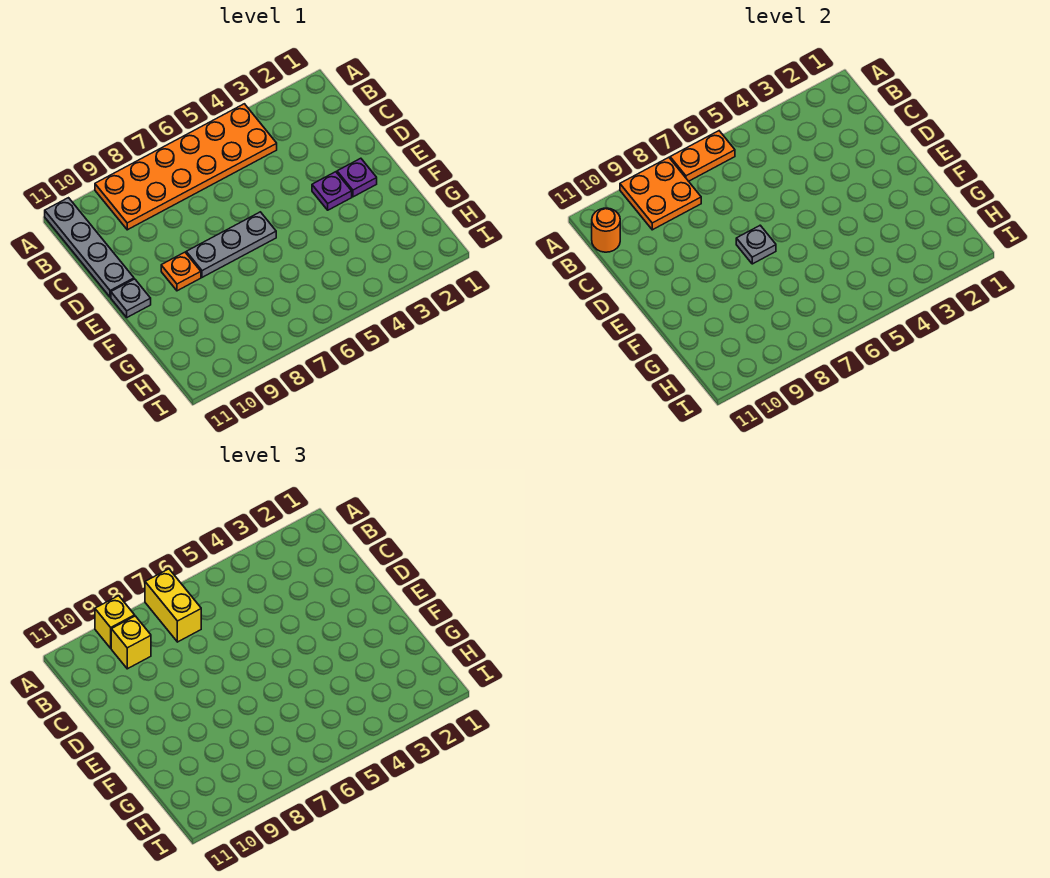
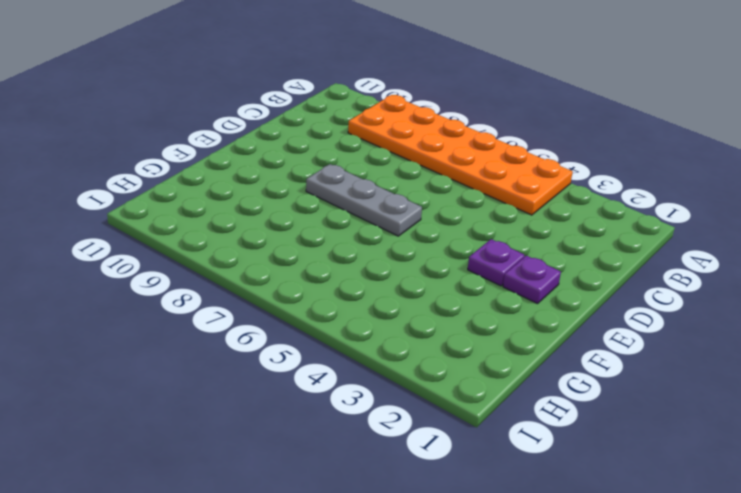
none -> grey 1x4 plate [45,198,134,297]
none -> orange 1x1 plate [161,252,201,291]
none -> grey 1x1 plate [111,279,151,317]

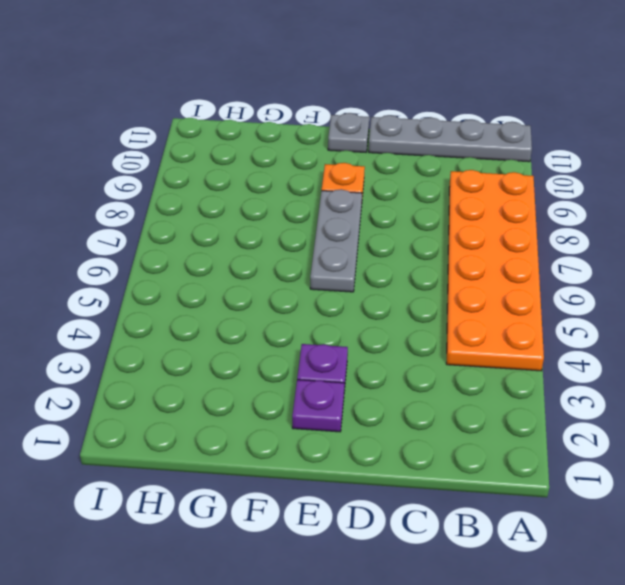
none -> orange 1x2 plate [670,131,735,181]
none -> orange 2x2 plate [620,157,701,230]
none -> orange 1x1 round brick [592,208,620,252]

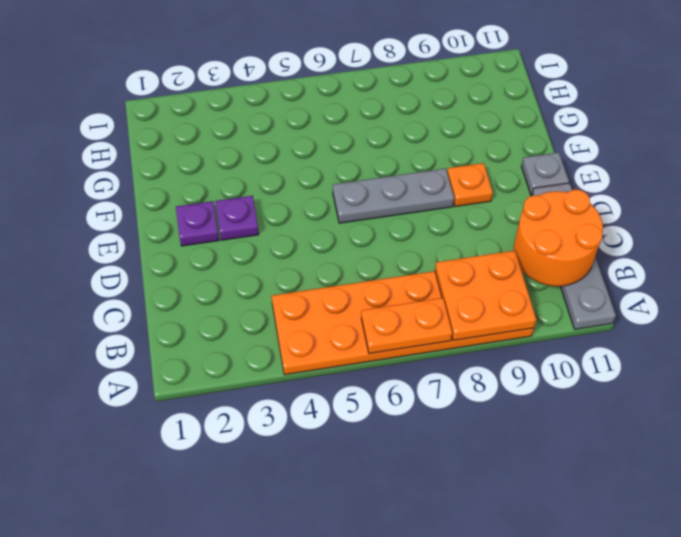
orange 2x2 round brick [514,189,603,286] -> orange 1x1 round brick [592,208,620,252]
none -> grey 1x1 plate [736,225,776,264]
none -> yellow 1x2 brick [145,569,201,642]
none -> yellow 1x1 brick [95,596,135,648]

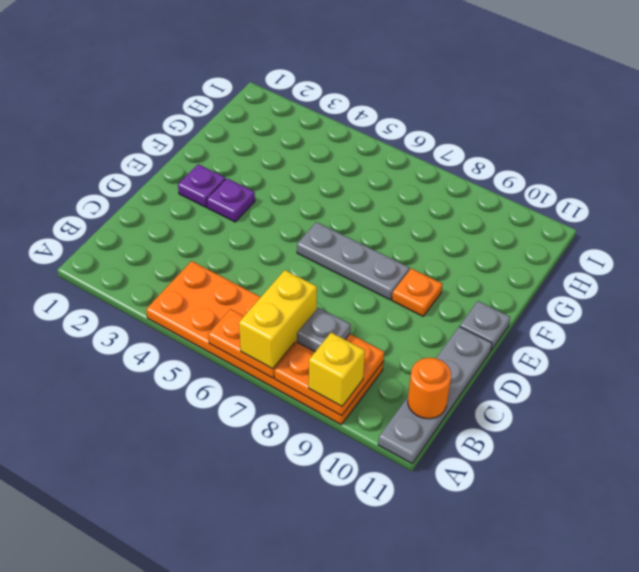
grey 1x1 plate [297,308,350,351] -> grey 1x1 plate moved to [736,225,776,264]
none -> yellow 1x1 brick [111,616,151,669]

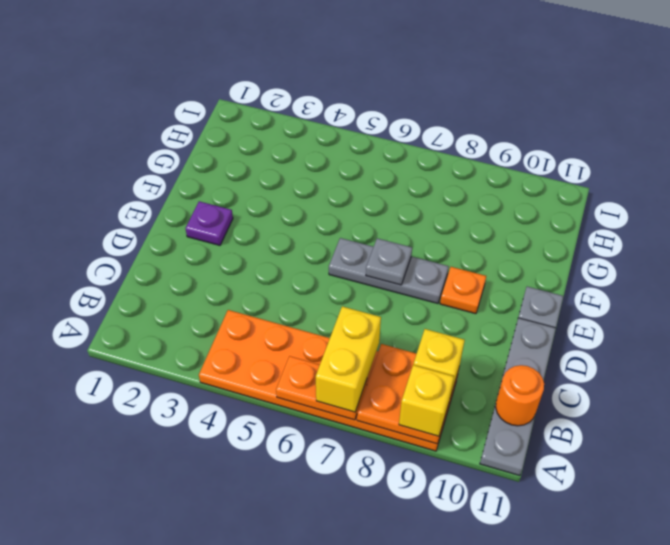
none -> purple 1x1 plate [312,172,352,210]

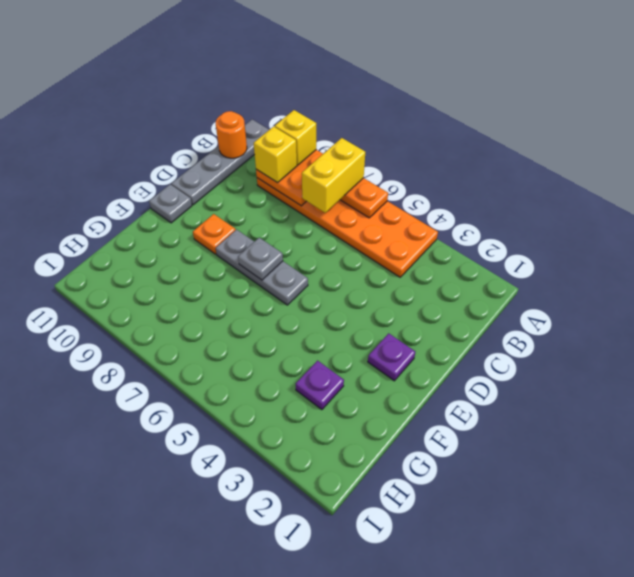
purple 1x1 plate [296,361,344,410] -> purple 1x1 plate moved to [312,172,352,210]

